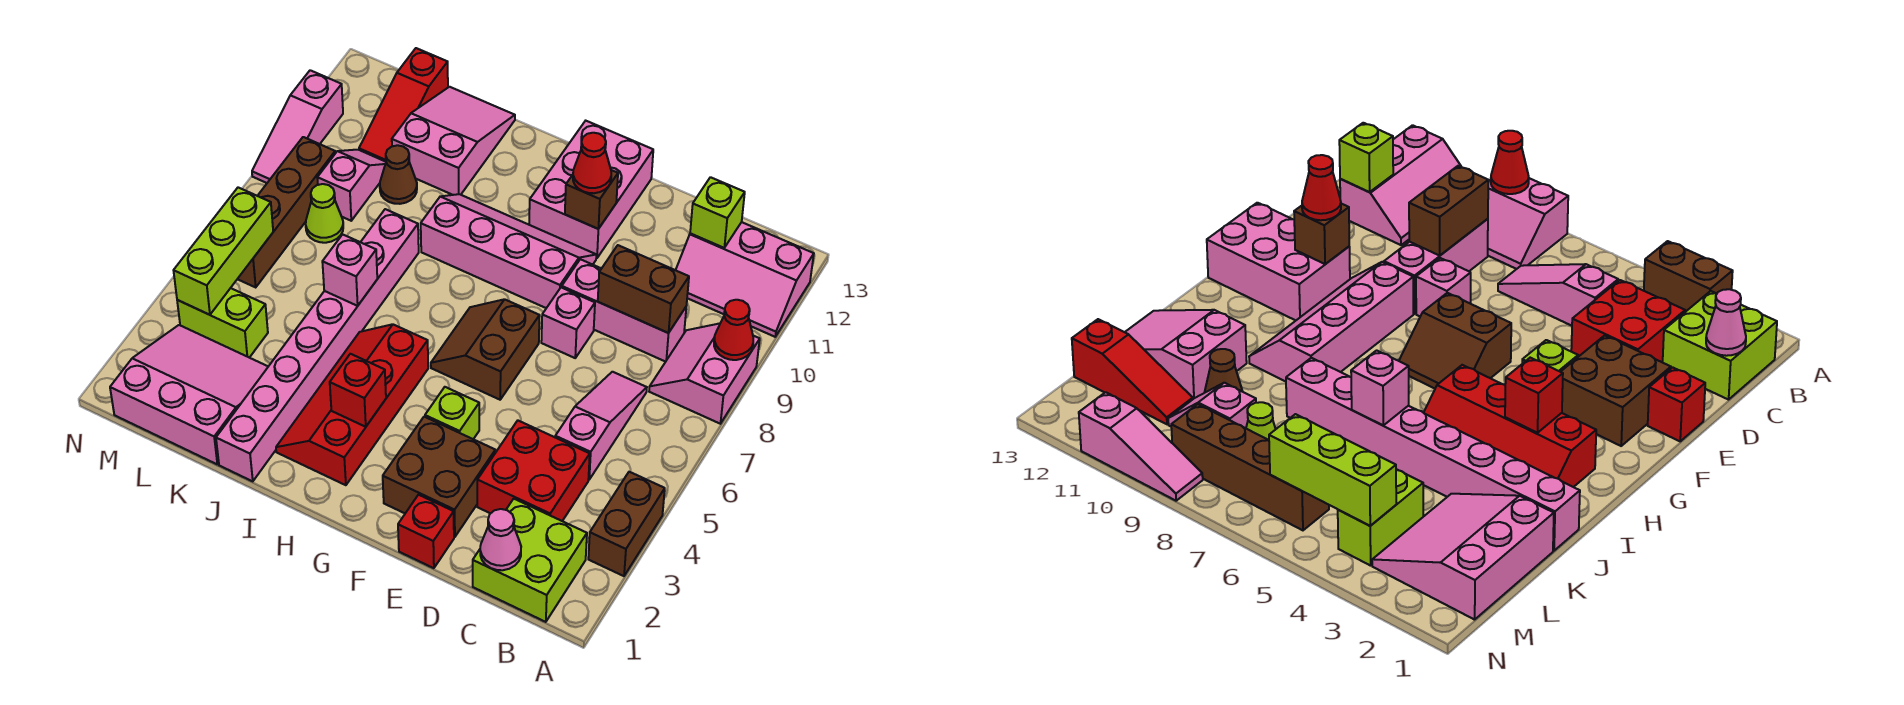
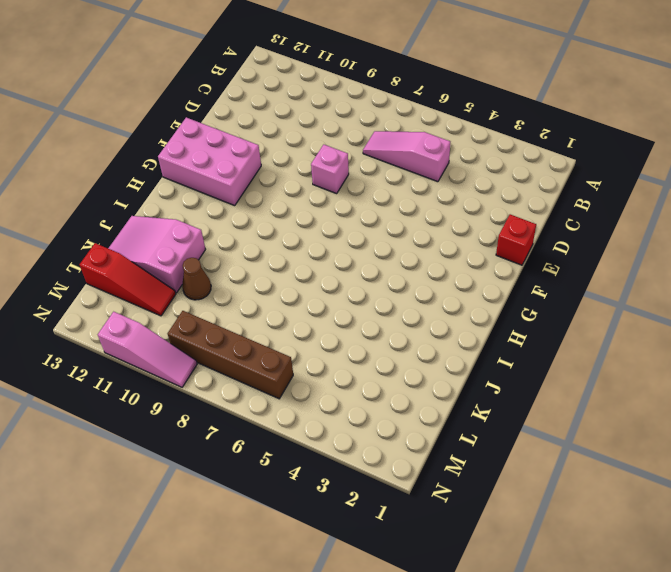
none -> brown 1x2 brick [588,472,665,576]
none -> pink 2x2 slope [649,323,760,424]
none -> pink 2x3 slope [676,222,814,337]
none -> lime 2x2 brick [473,499,587,622]

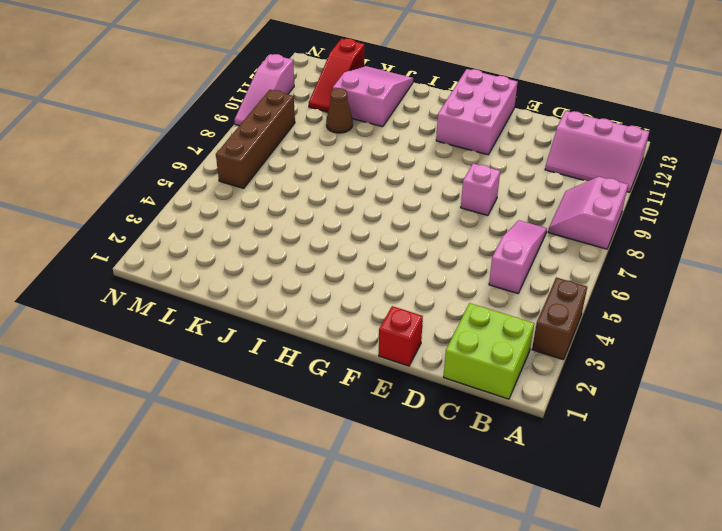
none -> red 2x2 brick [477,421,590,521]
none -> pink 1x3 brick [562,259,686,362]
none -> brown 2x2 brick [383,417,495,537]
none -> lime 1x1 brick [425,387,479,439]

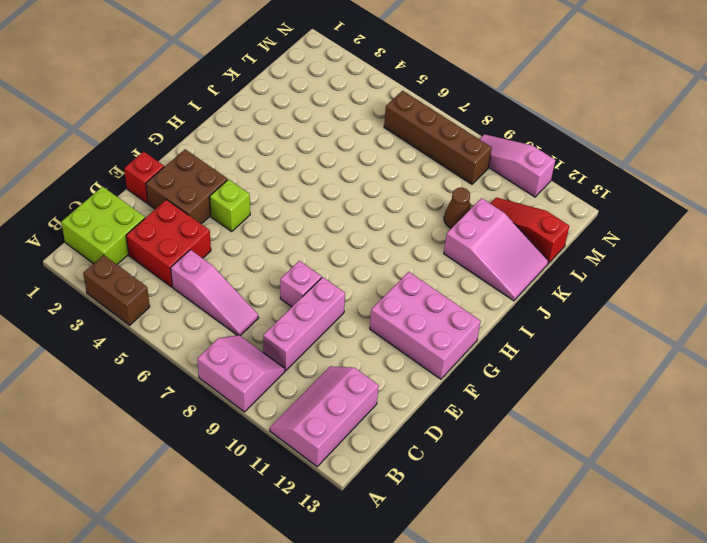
none -> brown 2x2 slope [431,299,540,400]
none -> pink 2x4 slope [421,194,596,308]
none -> red 2x4 slope [276,324,428,485]
none -> pink 1x8 brick [216,209,419,481]

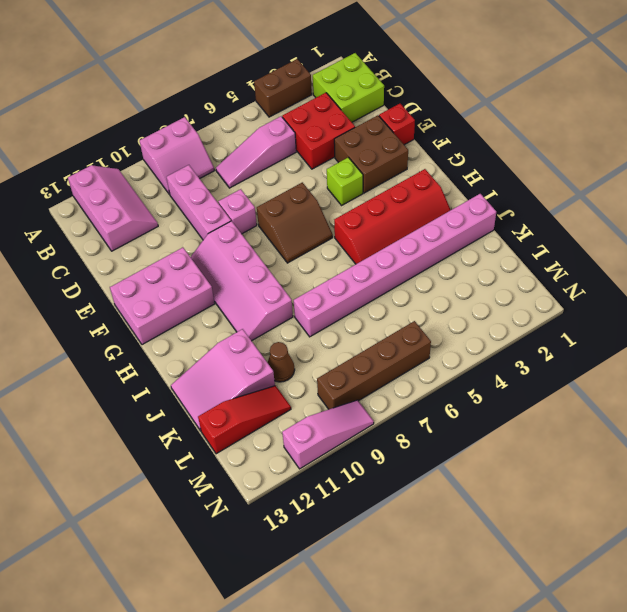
none -> pink 3x3 slope [110,325,268,464]
none -> lime 1x2 brick [177,288,268,358]
none -> lime 1x1 cone [306,184,343,243]
none -> pink 1x2 slope [317,150,386,221]

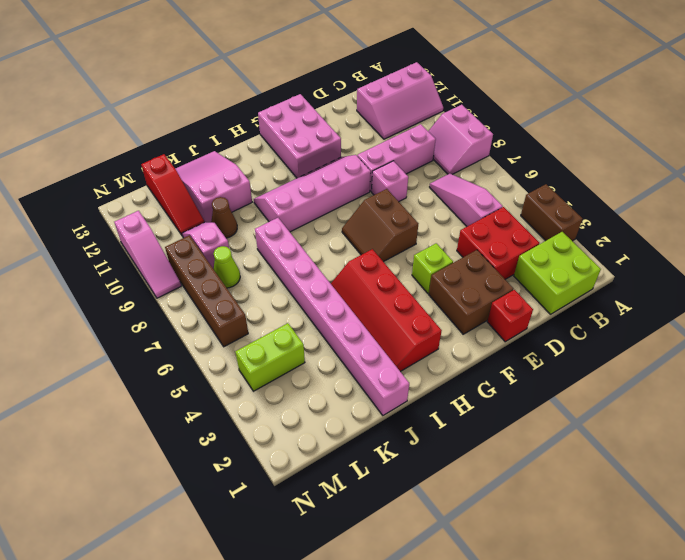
none -> pink 3x3 slope [110,325,268,464]
none -> red 1x1 cone [714,300,753,360]
none -> pink 1x1 cone [480,509,521,570]
none -> brown 1x2 brick [598,245,689,333]

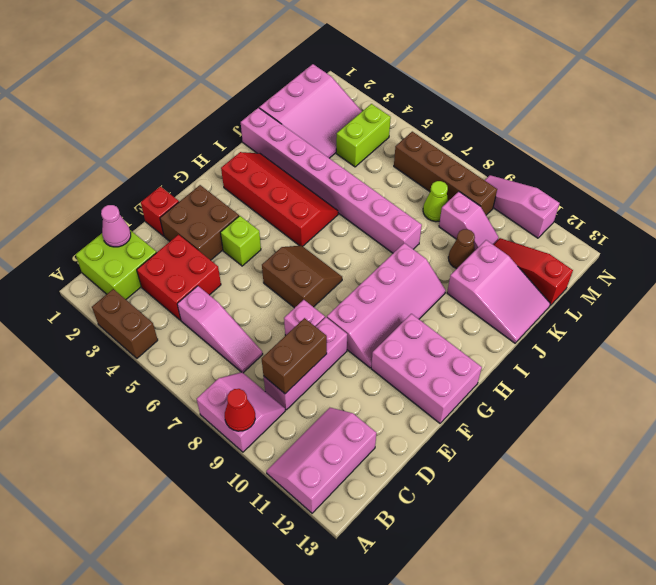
none -> lime 1x1 brick [690,177,745,248]
none -> brown 1x1 brick [565,170,618,229]
none -> red 1x1 brick [330,354,386,427]
none -> pink 1x1 brick [322,234,377,306]

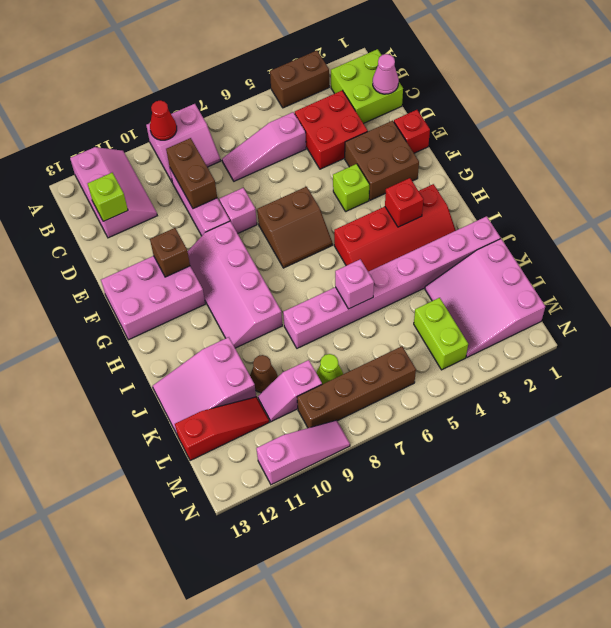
none -> lime 1x3 brick [173,188,273,315]
none -> red 1x1 cone [573,133,611,193]

